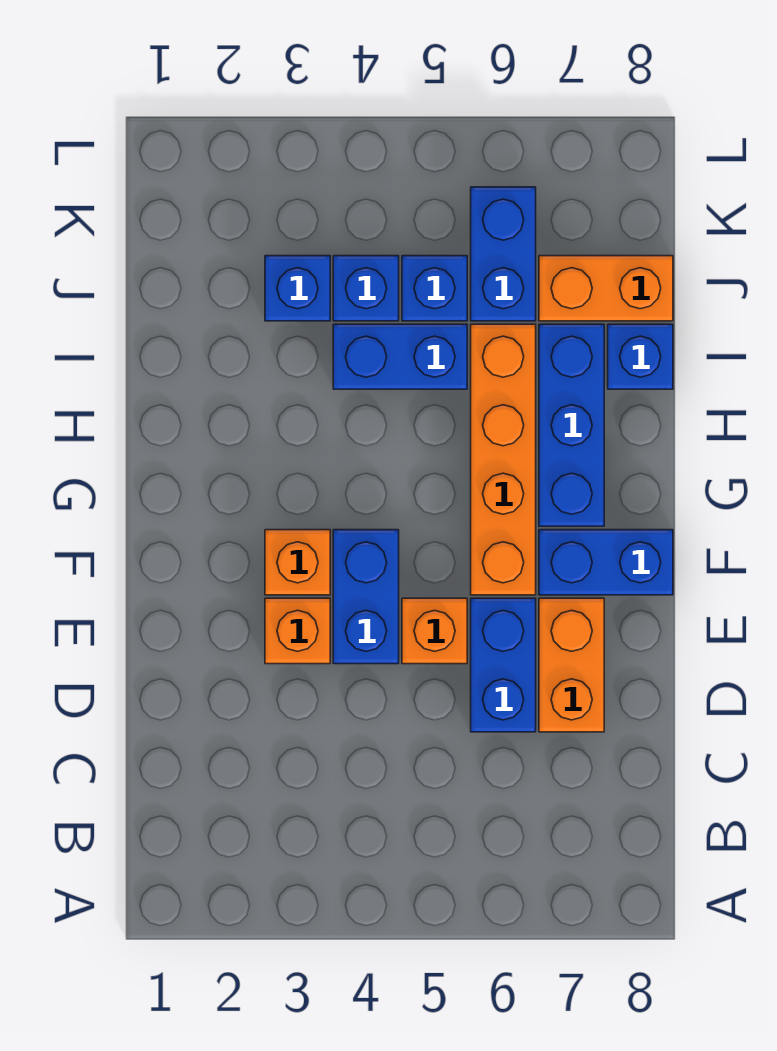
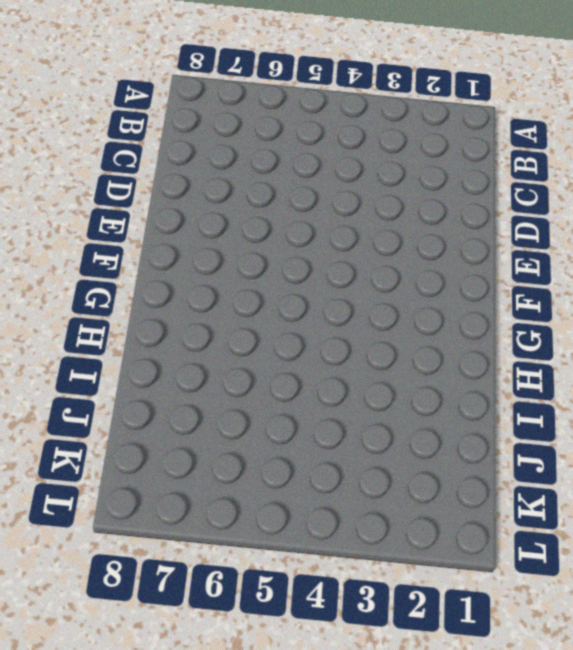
none -> blue 1x2 brick [471,598,536,732]
none -> orange 1x2 brick [539,598,604,732]
none -> orange 1x1 brick [265,598,330,664]

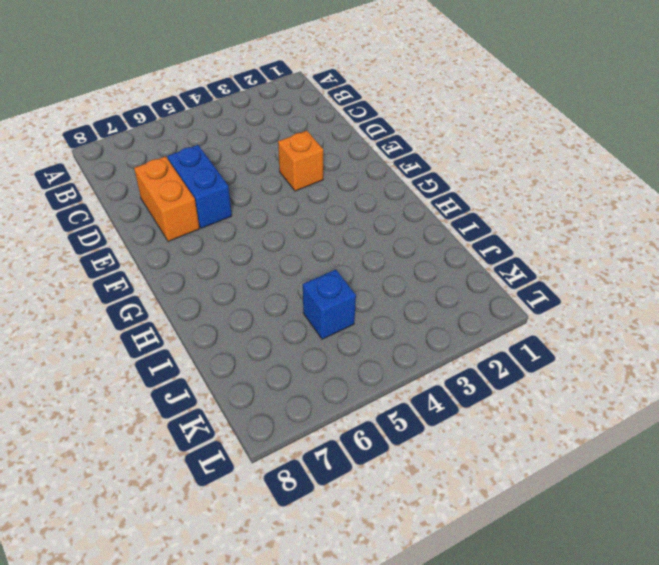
none -> blue 1x2 brick [333,530,399,664]
none -> orange 1x1 brick [402,598,467,664]
none -> orange 1x1 brick [265,530,330,595]

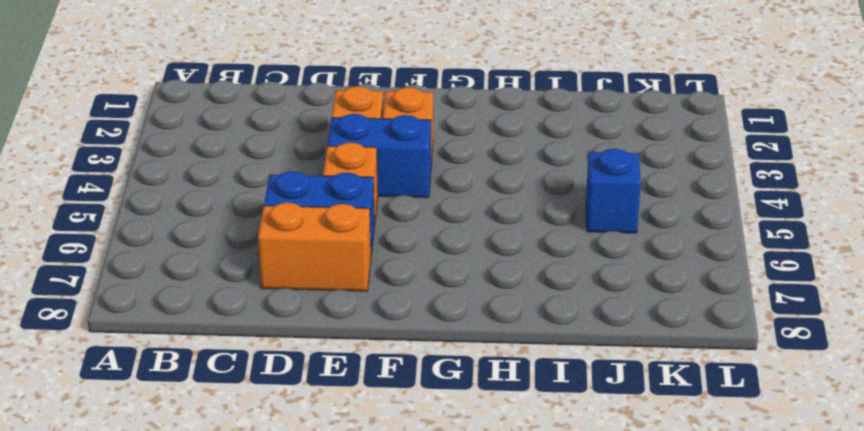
none -> orange 1x4 brick [471,324,536,595]
none -> blue 1x2 brick [539,530,673,595]
none -> blue 1x3 brick [539,324,604,526]

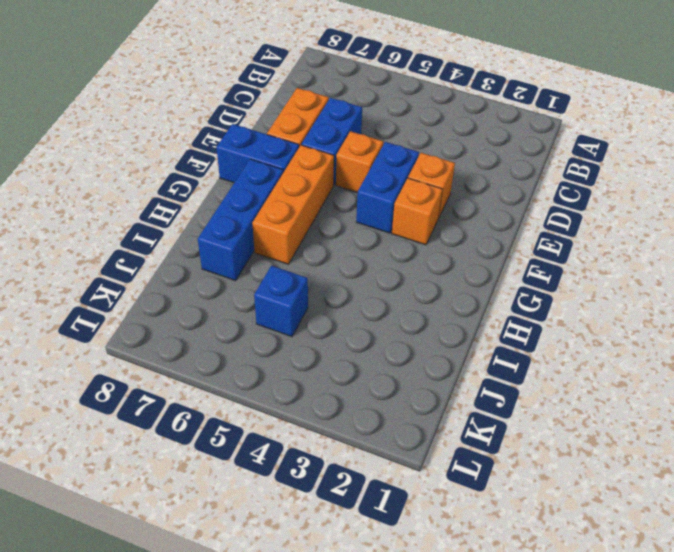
orange 1x3 brick [252,145,334,264] -> orange 1x4 brick [471,324,536,595]
none -> blue 1x2 brick [333,324,467,389]
none -> blue 1x1 brick [608,324,673,389]
none -> blue 1x1 brick [265,256,330,321]

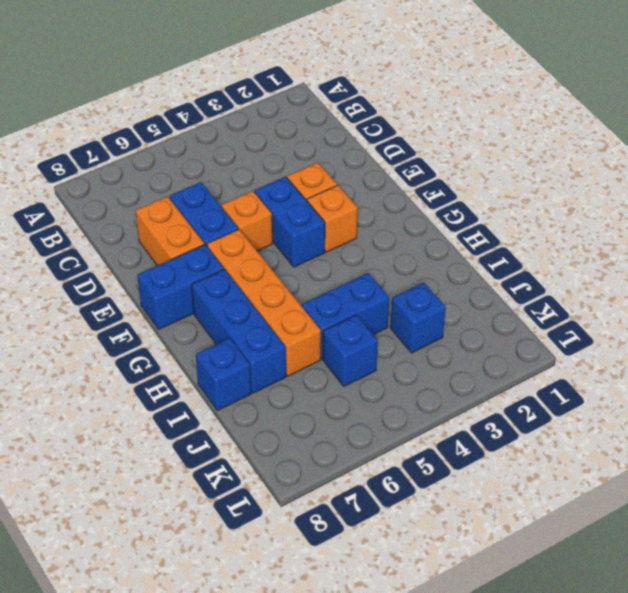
none -> blue 1x1 brick [333,256,399,321]
none -> blue 1x2 brick [471,187,536,321]
none -> orange 1x2 brick [539,256,673,321]

